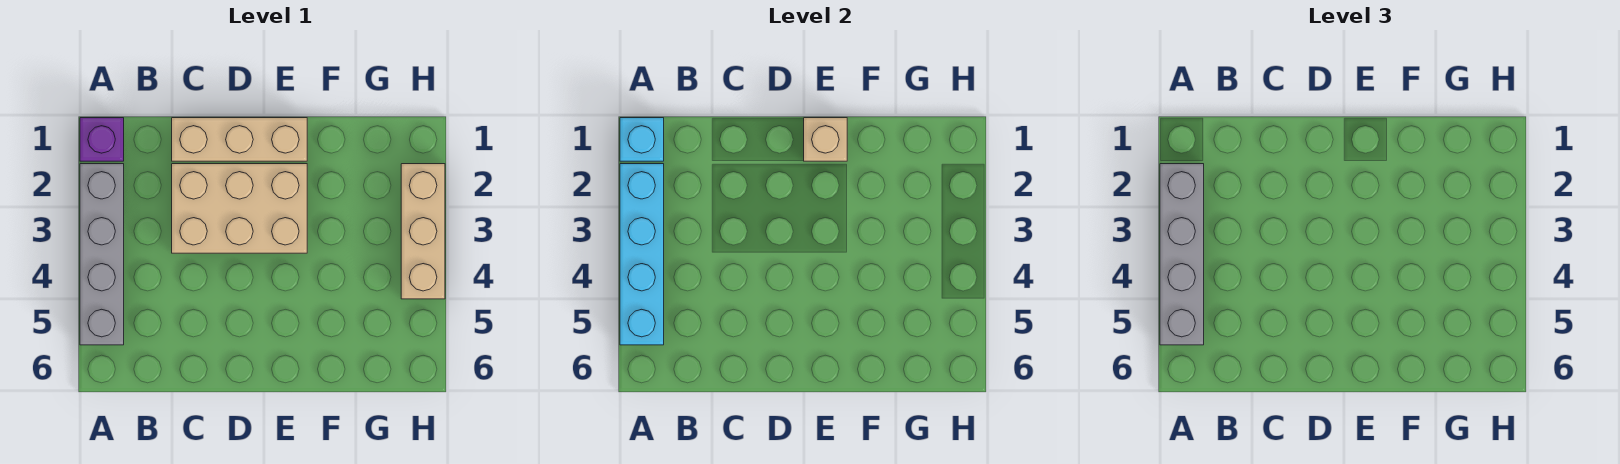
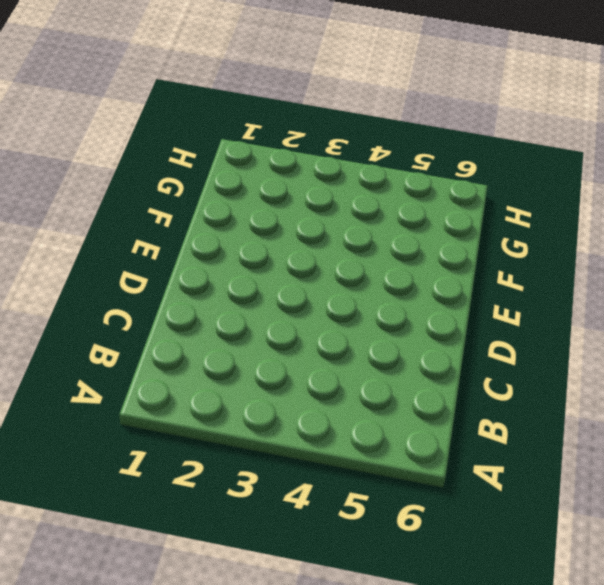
none -> purple 1x1 brick [80,118,124,161]
none -> grey 1x4 brick [80,164,124,345]

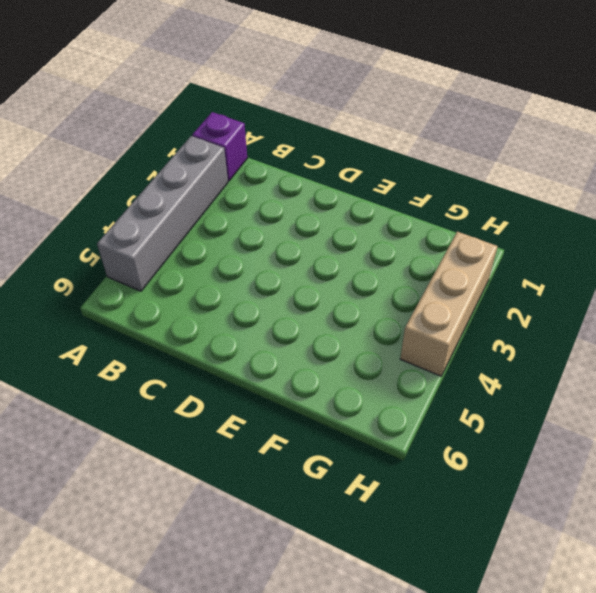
none -> tan 1x3 brick [172,118,307,161]
none -> tan 2x3 brick [172,164,307,253]

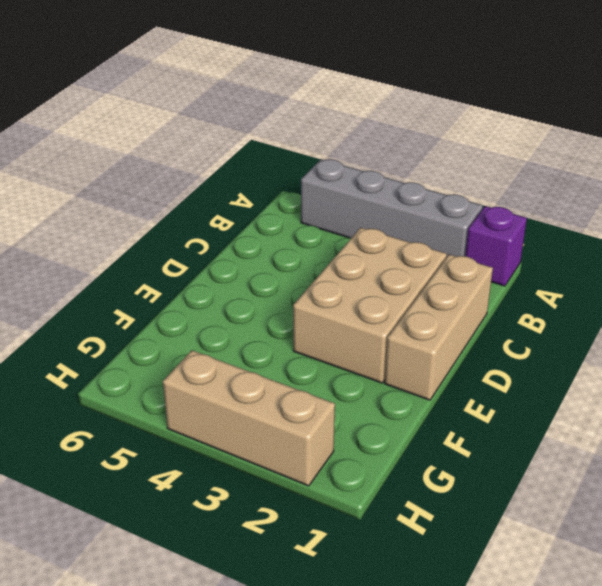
none -> cyan 1x1 brick [620,118,664,161]
none -> cyan 1x4 brick [620,164,664,345]

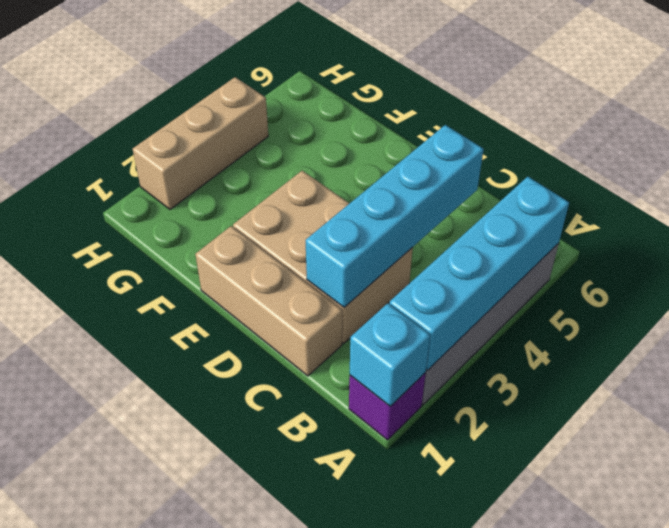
cyan 1x4 brick [306,125,484,307] -> none
none -> tan 1x1 brick [804,118,847,161]
none -> grey 1x4 brick [1160,164,1204,345]

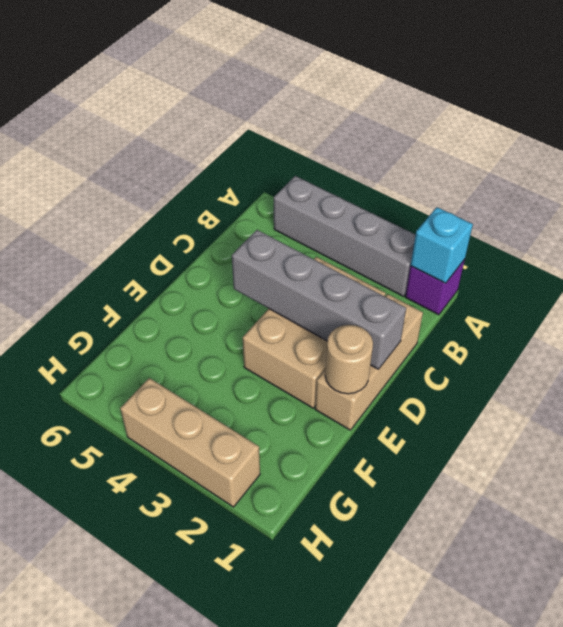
grey 1x4 brick [232,230,406,369] -> grey 1x4 brick moved to [1160,164,1204,345]
tan 1x1 round brick [325,325,373,394] -> tan 1x1 brick [804,118,847,161]
none -> cyan 1x4 brick [620,164,664,345]

